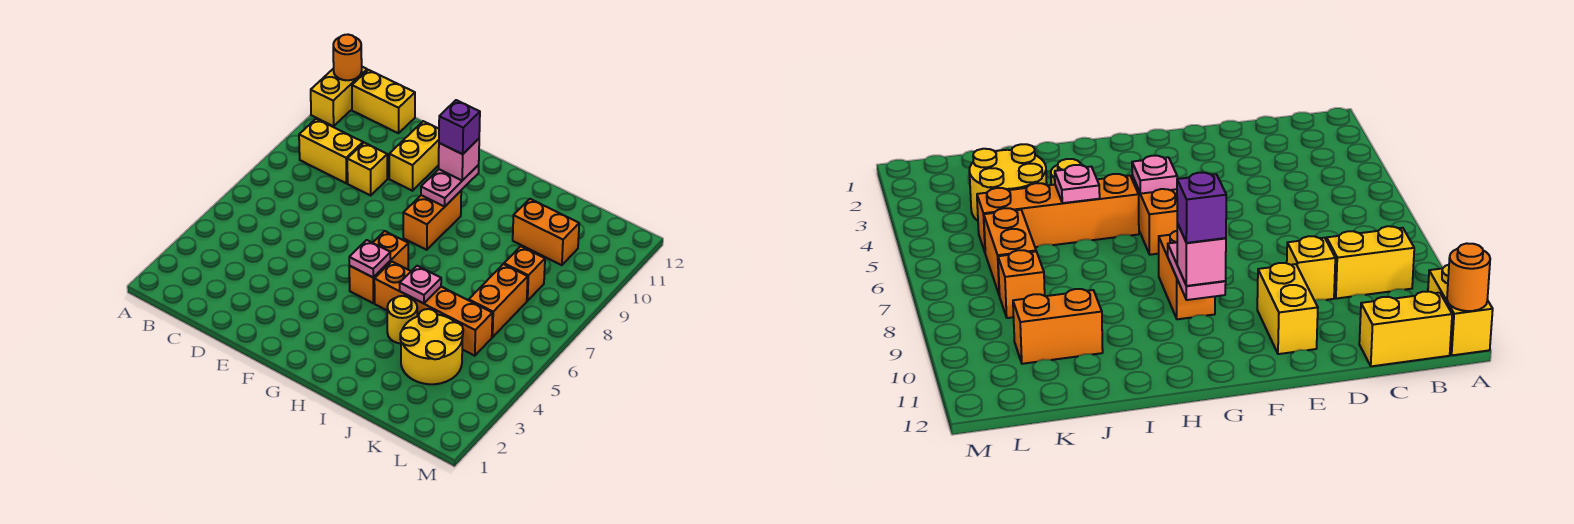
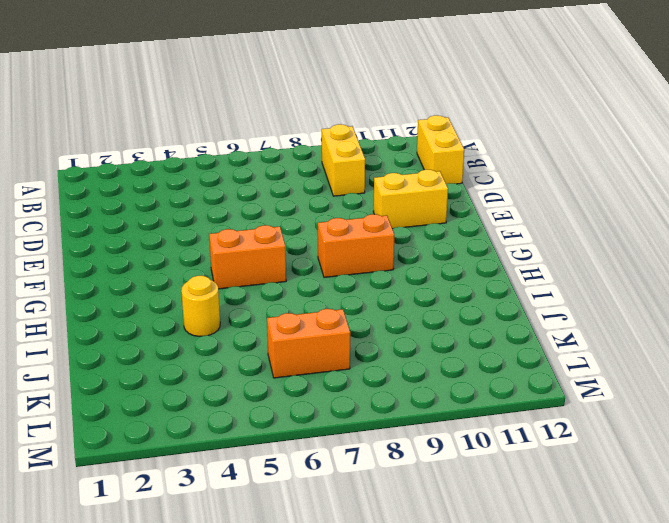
none -> yellow 1x2 brick [311,67,367,126]
none -> yellow 1x1 brick [347,143,387,195]
none -> orange 1x4 brick [374,262,492,356]

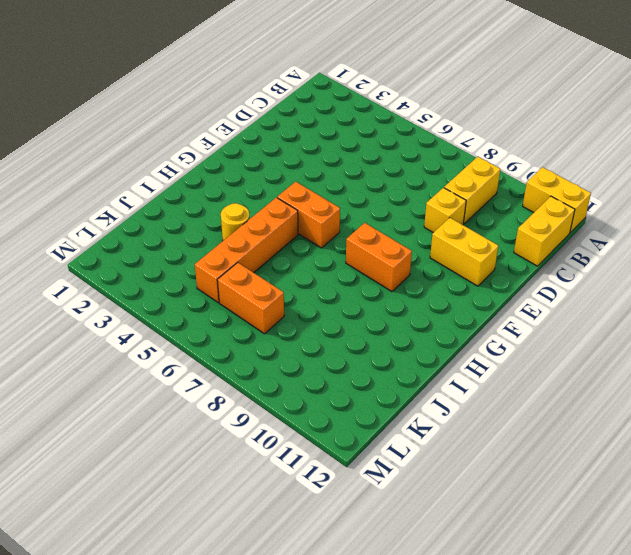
none -> yellow 2x2 round brick [400,309,463,384]
none -> orange 1x2 brick [513,199,579,265]
none -> orange 1x1 brick [504,246,545,301]

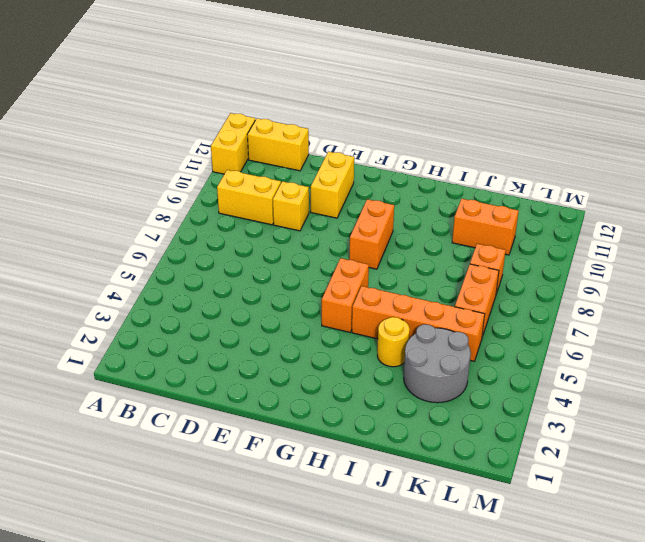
grey 2x2 round brick [404,324,471,403] -> yellow 2x2 round brick [400,309,463,384]
none -> orange 1x1 round brick [333,35,362,80]
none -> pink 1x1 plate [349,240,391,277]
none -> pink 1x2 plate [421,165,479,206]

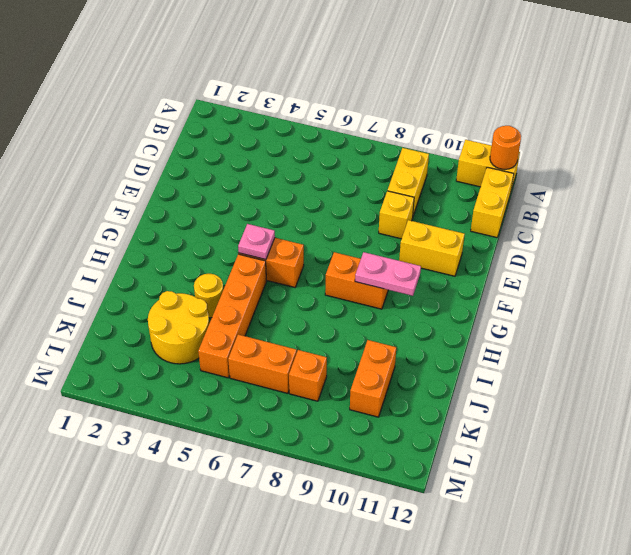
none -> pink 1x1 plate [400,266,441,304]
none -> pink 1x1 brick [439,139,479,181]
none -> purple 1x1 brick [439,100,480,154]

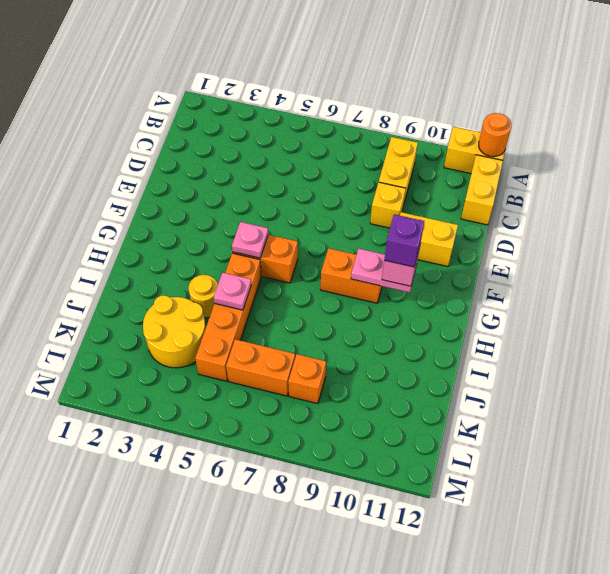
none -> orange 1x2 brick [513,199,579,265]

